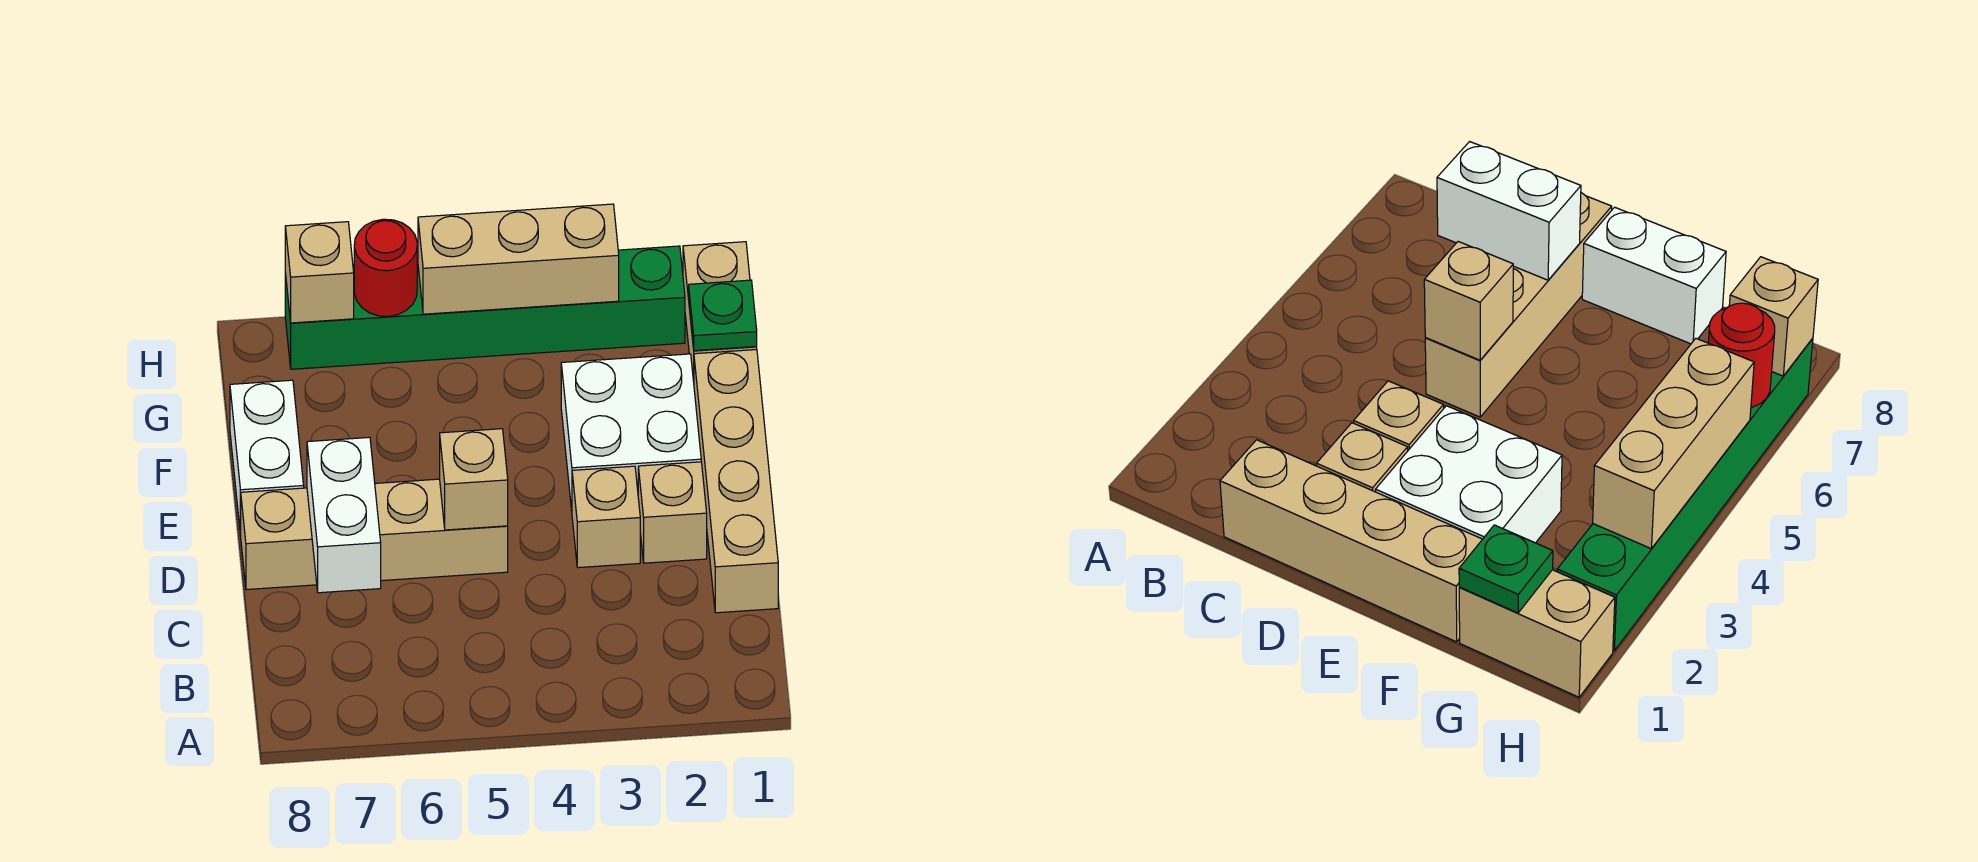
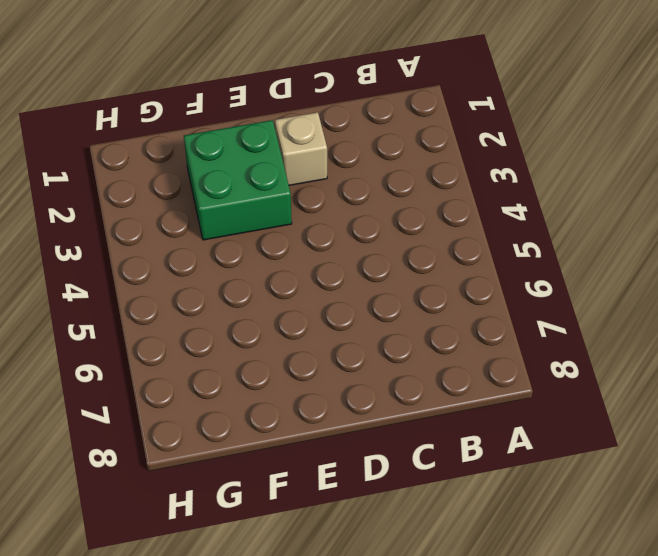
green 2x2 brick [184,120,292,240] -> white 2x2 brick [561,354,701,510]
none -> tan 1x4 brick [694,350,778,613]
none -> tan 1x1 brick [572,466,640,568]
none -> tan 1x4 brick [241,479,508,590]

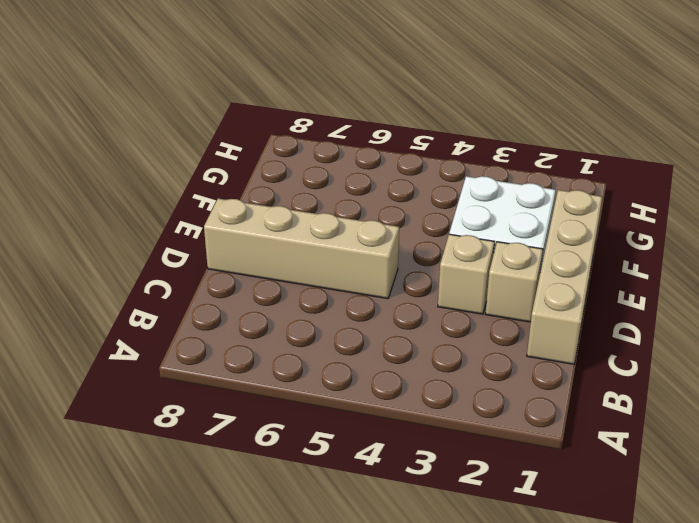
none -> white 1x2 brick [230,380,304,535]
none -> tan 1x2 brick [683,242,757,381]
none -> green 1x6 brick [285,246,685,369]

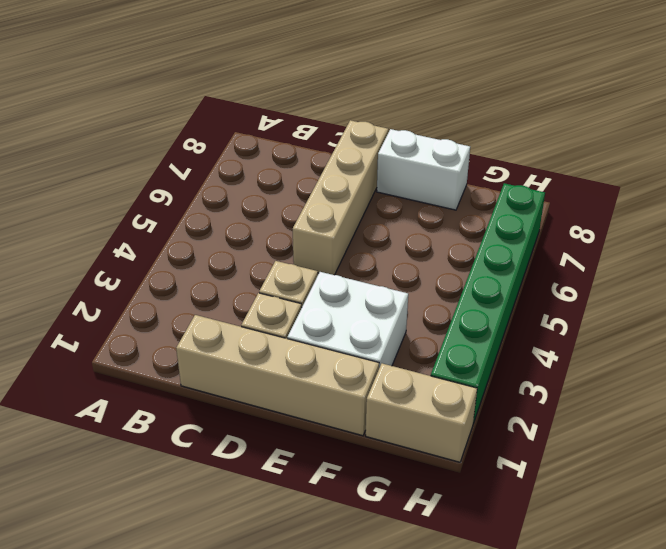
none -> white 1x2 brick [307,437,381,593]
none -> tan 1x1 brick [440,429,508,530]
none -> green 1x1 plate [689,280,757,351]

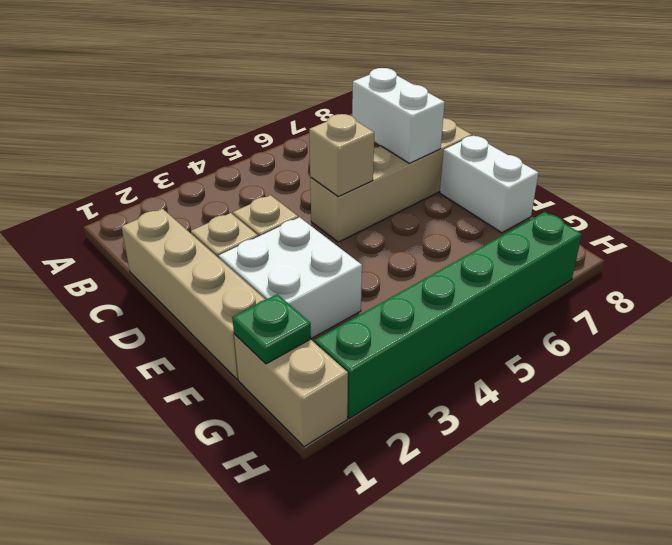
none -> tan 1x3 brick [418,204,619,314]
none -> red 1x1 round brick [354,219,417,317]
none -> tan 1x1 brick [285,222,354,323]

